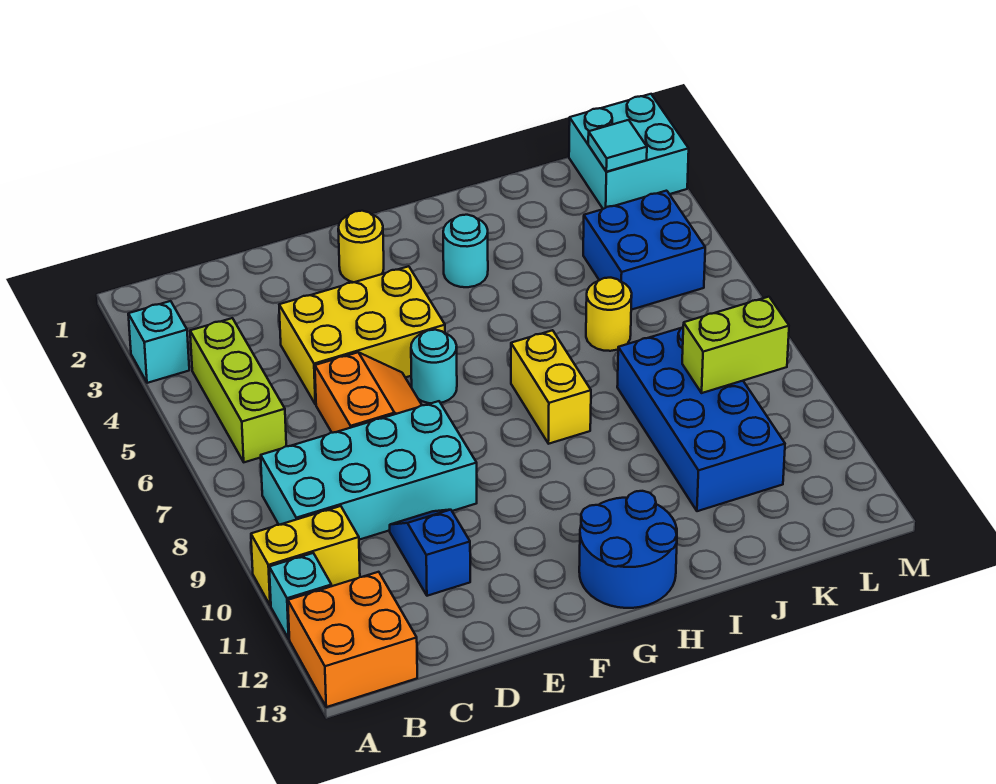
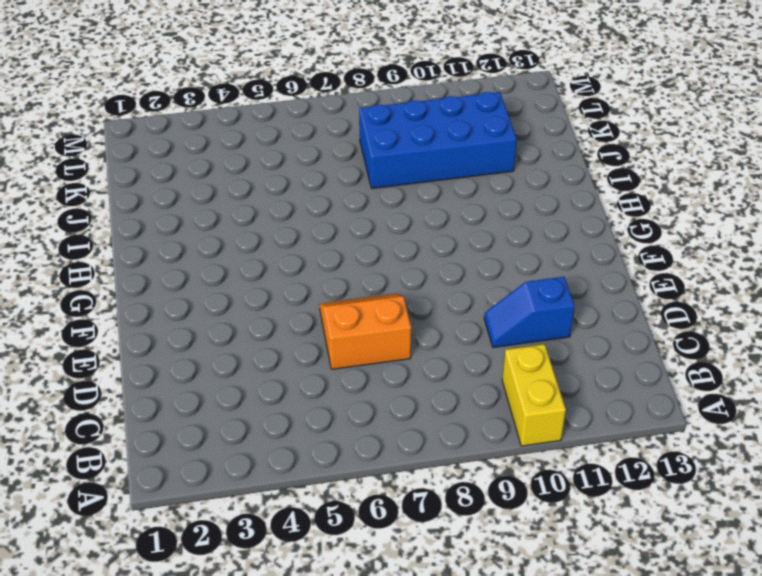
none -> cyan 1x1 brick [128,301,189,383]
none -> cyan 1x1 brick [269,553,331,639]
none -> orange 2x2 brick [288,572,417,707]

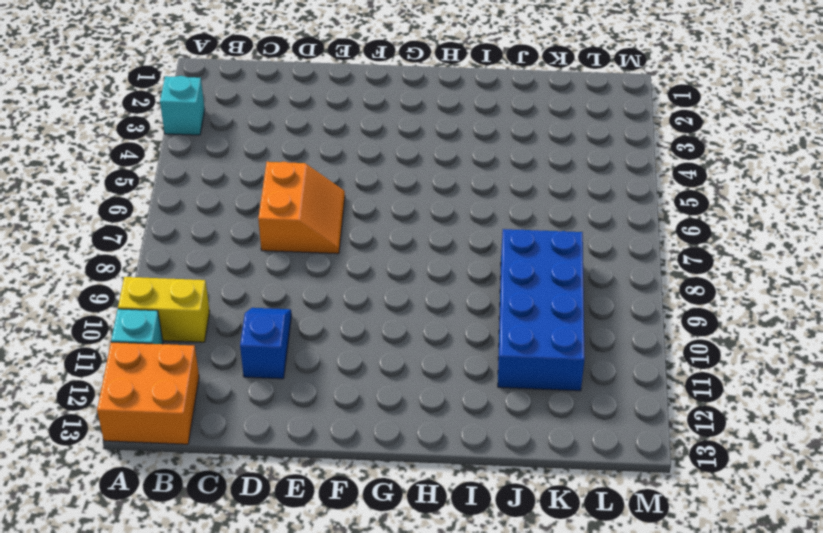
none -> lime 1x3 brick [190,318,286,462]
none -> cyan 2x4 brick [261,401,477,540]
none -> yellow 2x3 brick [279,266,445,404]

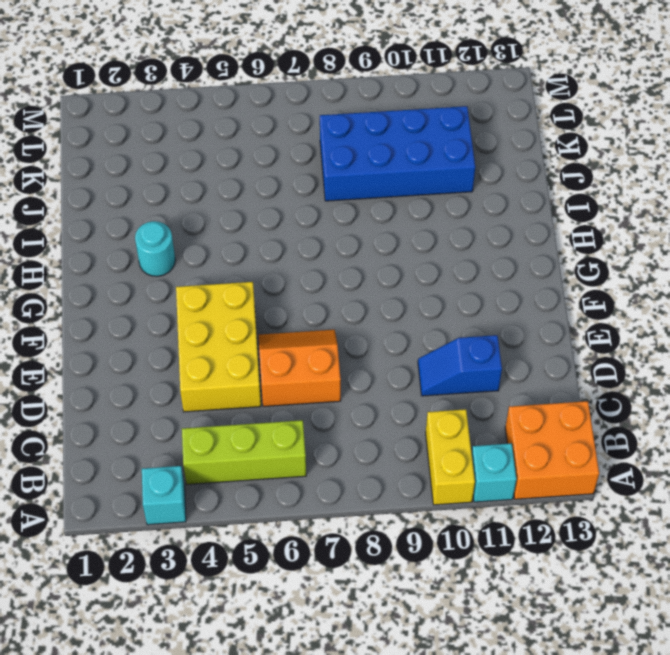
none -> cyan 2x4 brick [261,401,477,540]
none -> yellow 1x1 round brick [338,211,384,282]
none -> cyan 1x1 round brick [411,330,457,403]

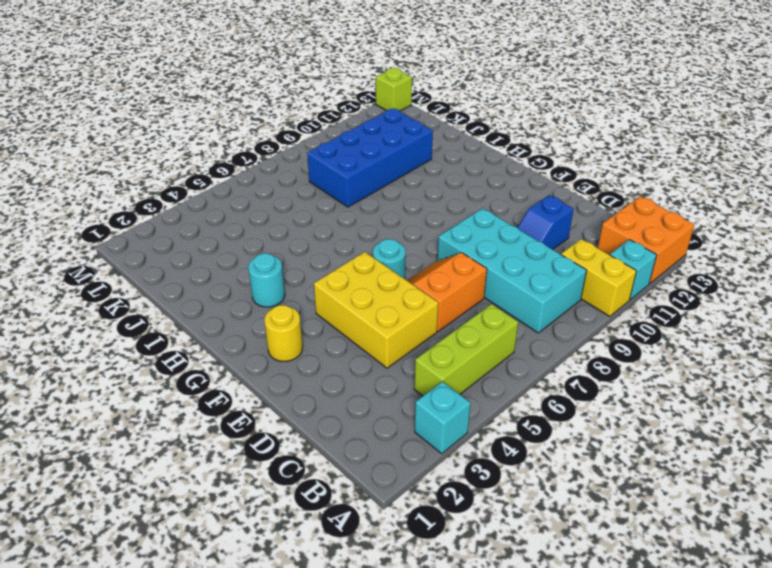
lime 1x1 brick [376,68,412,111] -> none
none -> blue 2x2 round brick [579,491,677,608]
none -> yellow 1x2 brick [511,330,591,444]
none -> yellow 1x1 round brick [586,278,632,351]

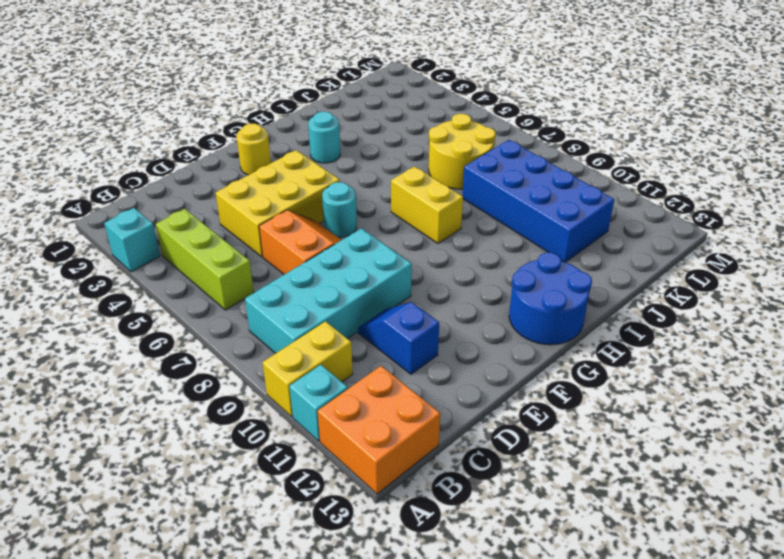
yellow 2x2 round brick [429,114,496,189] -> yellow 1x1 round brick [586,278,632,351]
none -> blue 2x2 brick [583,191,705,310]
none -> cyan 2x2 brick [569,94,689,209]
none -> lime 1x2 brick [682,297,789,393]

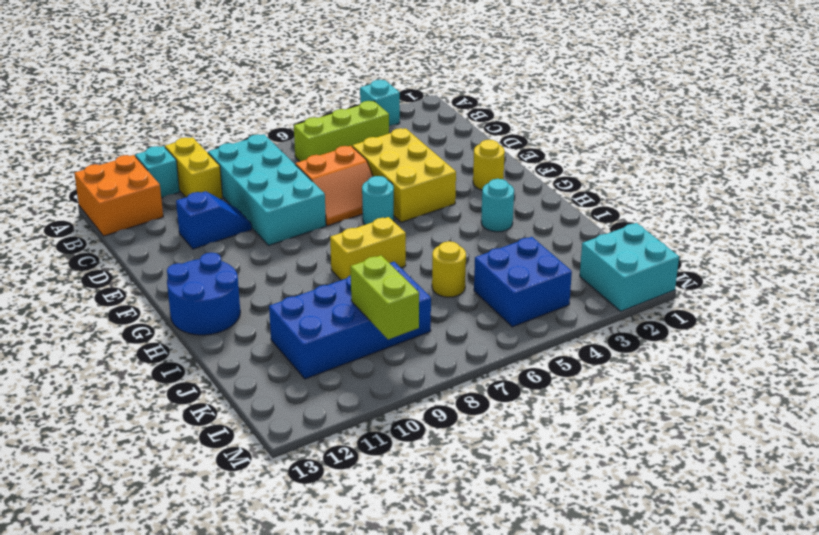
none -> cyan 1x1 tile [588,120,647,172]

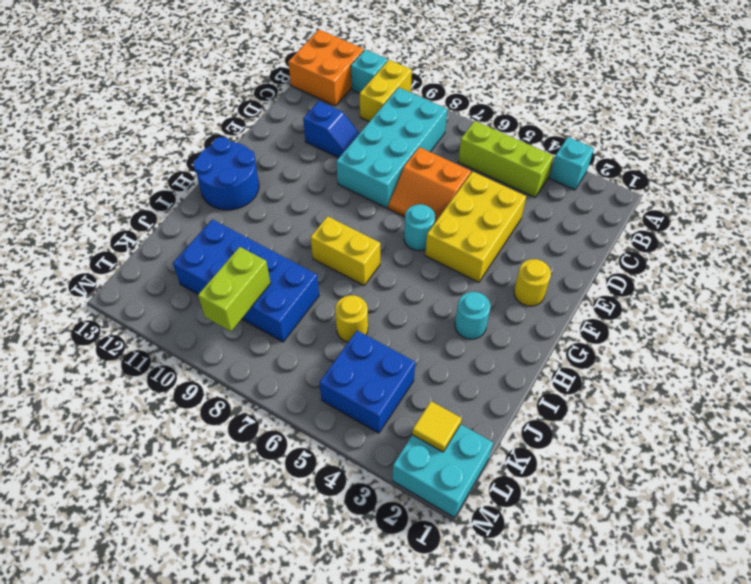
yellow 1x1 tile [412,401,462,452] -> cyan 1x1 tile [588,120,647,172]

